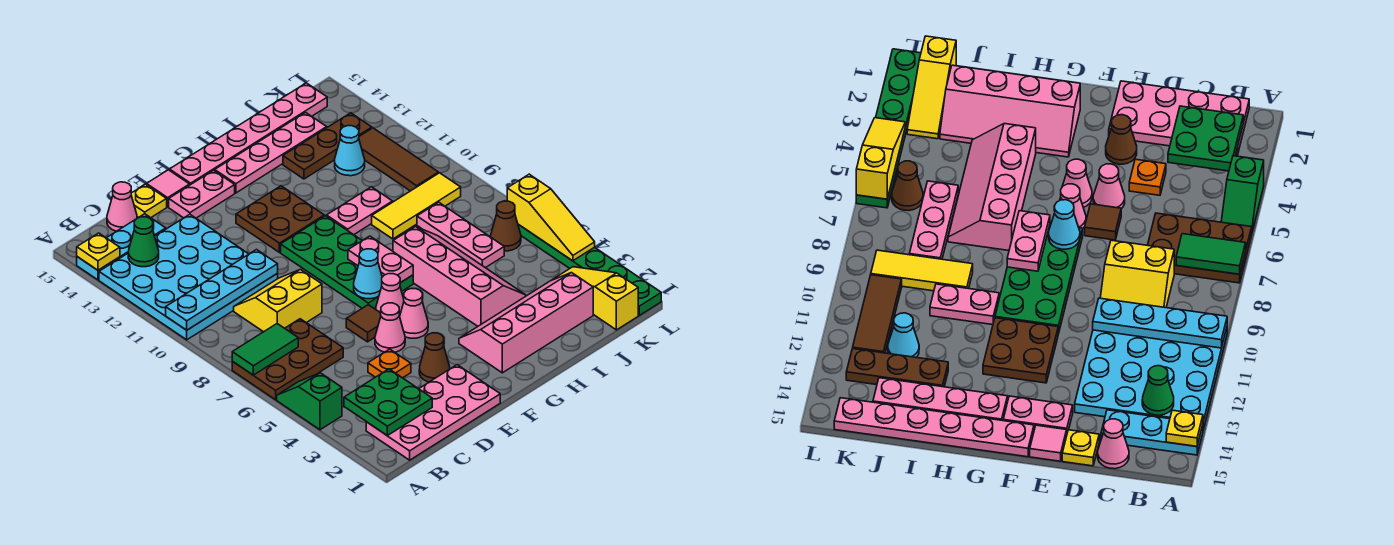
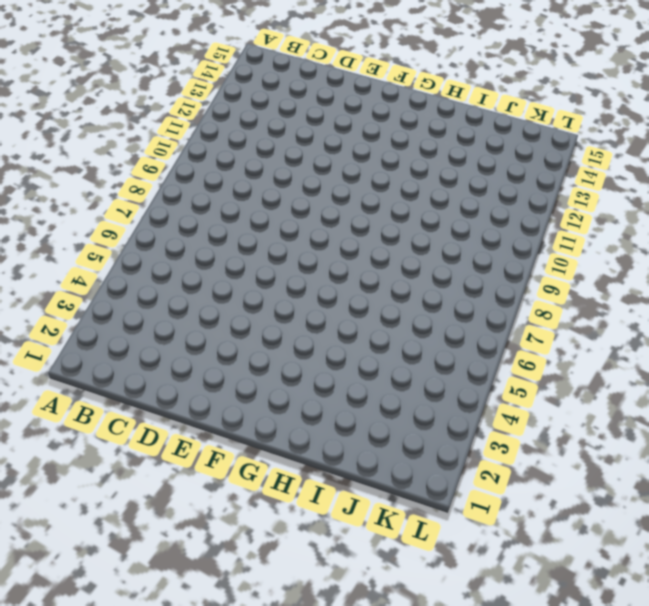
none -> green 1x2 slope [277,373,342,430]
none -> brown 2x3 plate [232,319,343,400]
none -> cyan 4x4 plate [99,214,278,340]
none -> cyan 1x3 plate [77,214,166,280]

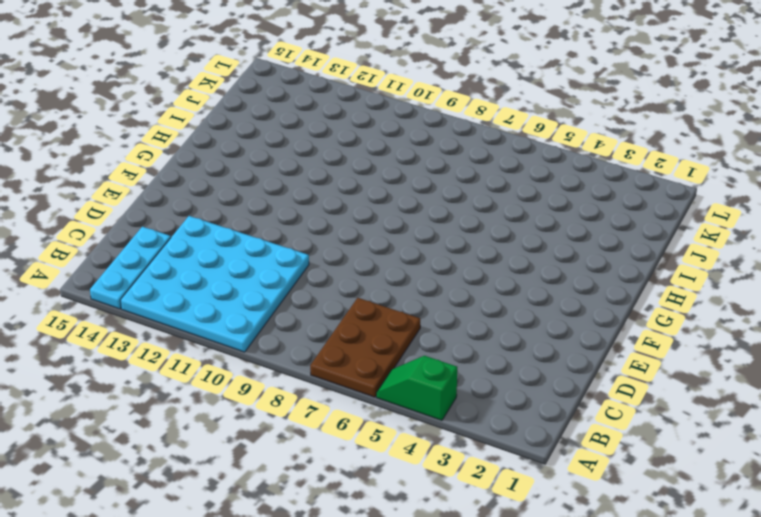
none -> pink 2x4 plate [366,365,500,460]
none -> yellow 2x2 slope [234,269,322,332]
none -> pink 1x1 cone [107,182,137,231]
none -> orange 1x1 plate [368,349,411,378]

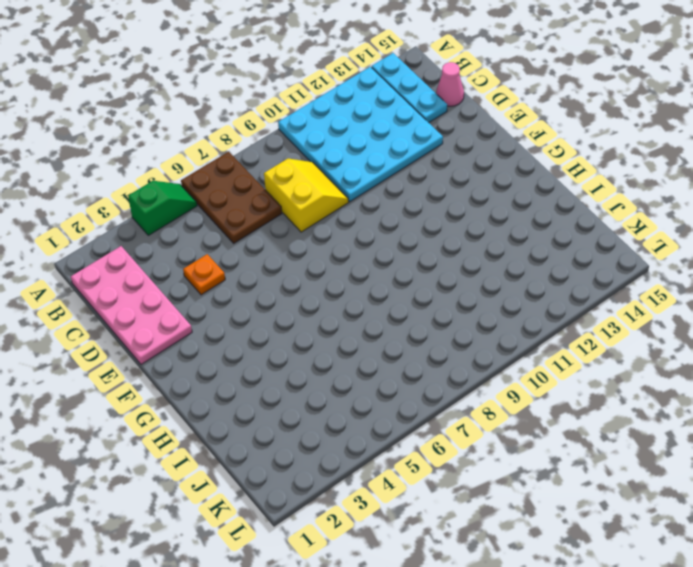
none -> yellow 1x1 plate [131,184,167,218]
none -> brown 1x1 cone [419,333,450,382]
none -> pink 1x1 cone [375,303,405,352]
none -> brown 1x1 tile [346,305,381,342]

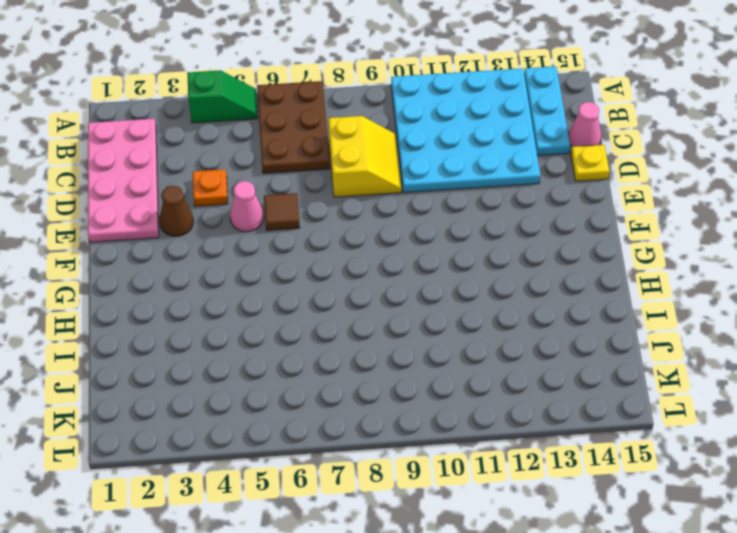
none -> pink 1x2 plate [169,170,235,218]
none -> pink 1x1 tile [147,170,190,207]
none -> pink 1x1 cone [400,289,428,338]
none -> pink 1x1 cone [376,274,404,316]

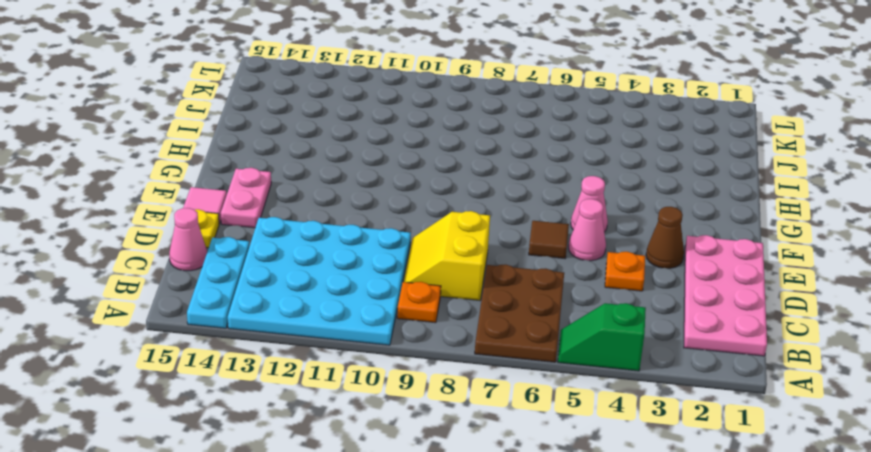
orange 1x1 plate [397,282,441,323] -> none
none -> pink 1x1 cone [376,274,404,316]
none -> green 2x4 plate [281,216,413,309]
none -> brown 2x2 plate [236,186,324,252]
none -> pink 1x6 plate [170,83,327,185]

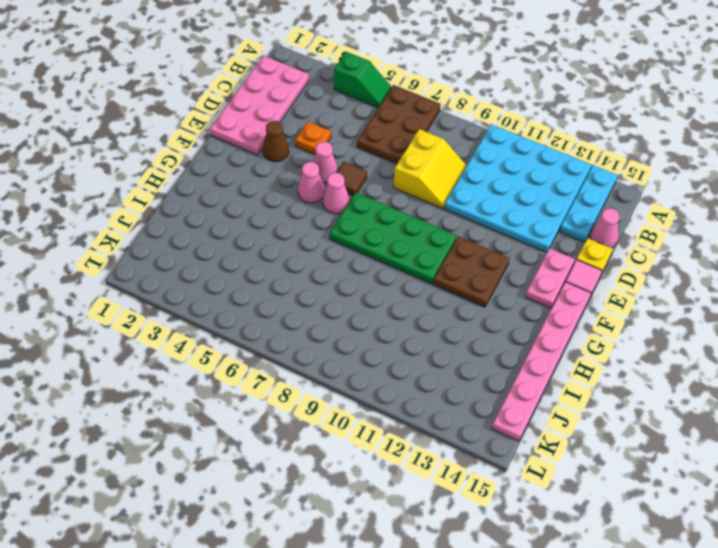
none -> pink 2x4 slope [459,273,593,373]
none -> pink 1x4 plate [215,113,327,193]
none -> pink 2x4 slope [393,227,526,326]
none -> pink 1x2 plate [327,187,393,235]

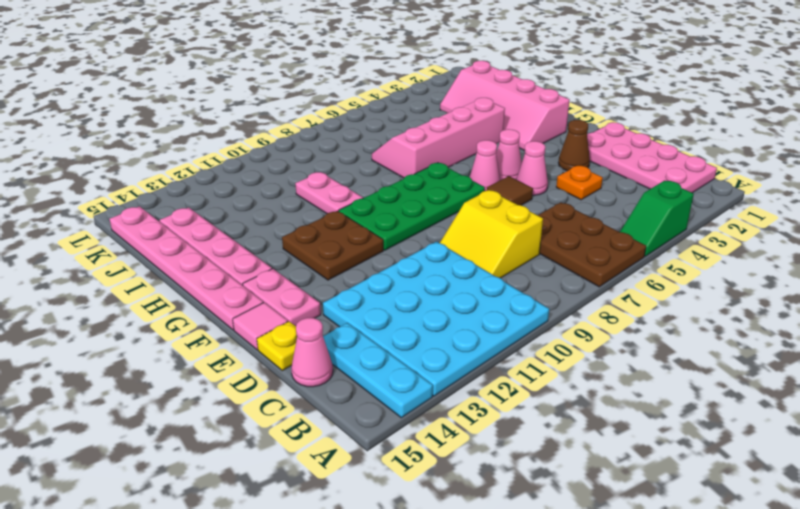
none -> yellow 1x3 tile [372,173,461,239]
none -> brown 1x3 plate [283,113,372,179]
none -> pink 1x3 plate [417,202,504,268]
none -> cyan 1x1 cone [335,126,365,176]

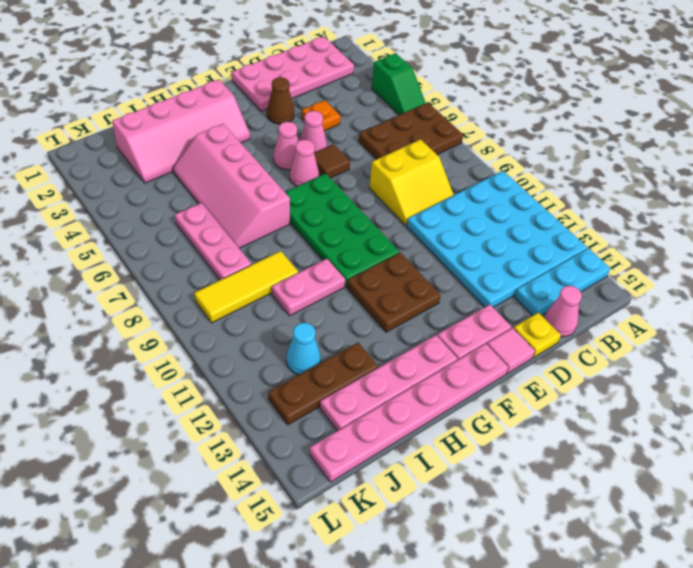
none -> yellow 1x3 slope [551,267,638,330]
none -> brown 1x1 cone [491,201,521,251]
none -> brown 1x3 tile [359,128,438,191]
none -> green 1x6 plate [518,224,661,315]

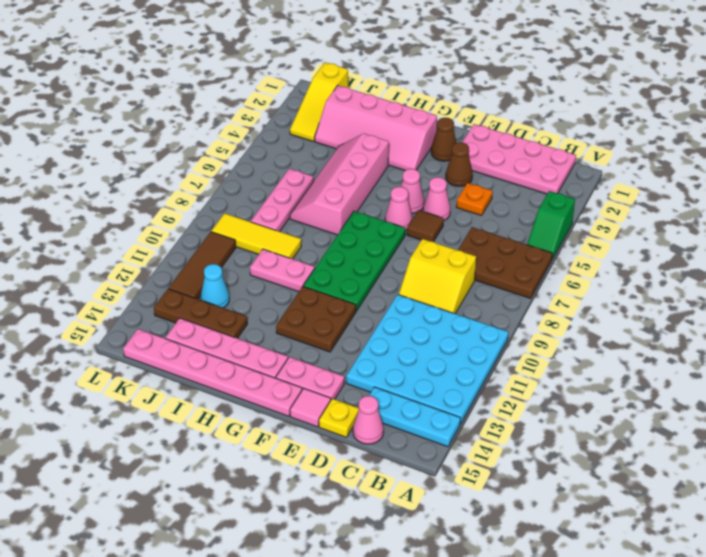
brown 1x1 cone [431,117,456,161] -> brown 1x1 cone moved to [491,201,521,251]
none -> green 1x6 plate [518,224,661,315]
none -> green 1x2 tile [232,324,298,375]
none -> cyan 1x4 plate [166,250,278,330]
none -> yellow 1x1 plate [77,233,120,270]

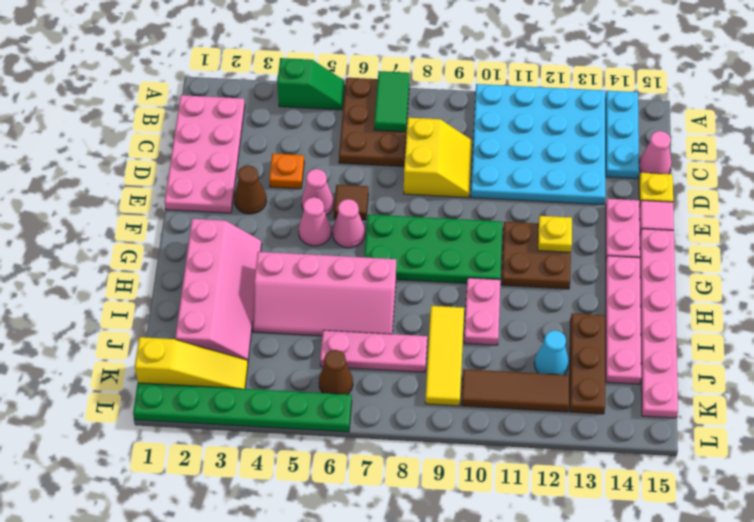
yellow 1x1 plate [538,216,572,252] -> yellow 1x1 plate moved to [77,233,120,270]
none -> cyan 1x4 plate [166,250,278,330]
none -> green 2x2 plate [344,369,432,436]
none -> green 1x1 cone [128,217,159,267]
none -> cyan 1x1 cone [354,249,382,299]

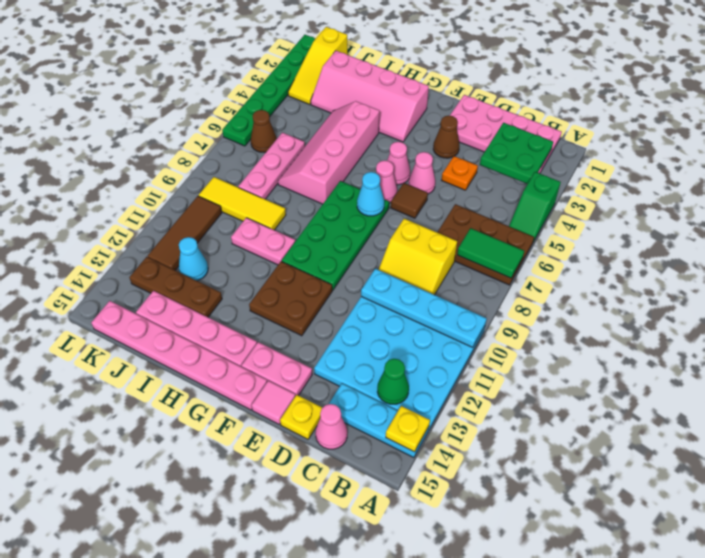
none -> pink 1x2 plate [348,236,413,283]
none -> yellow 1x3 slope [507,174,595,261]

